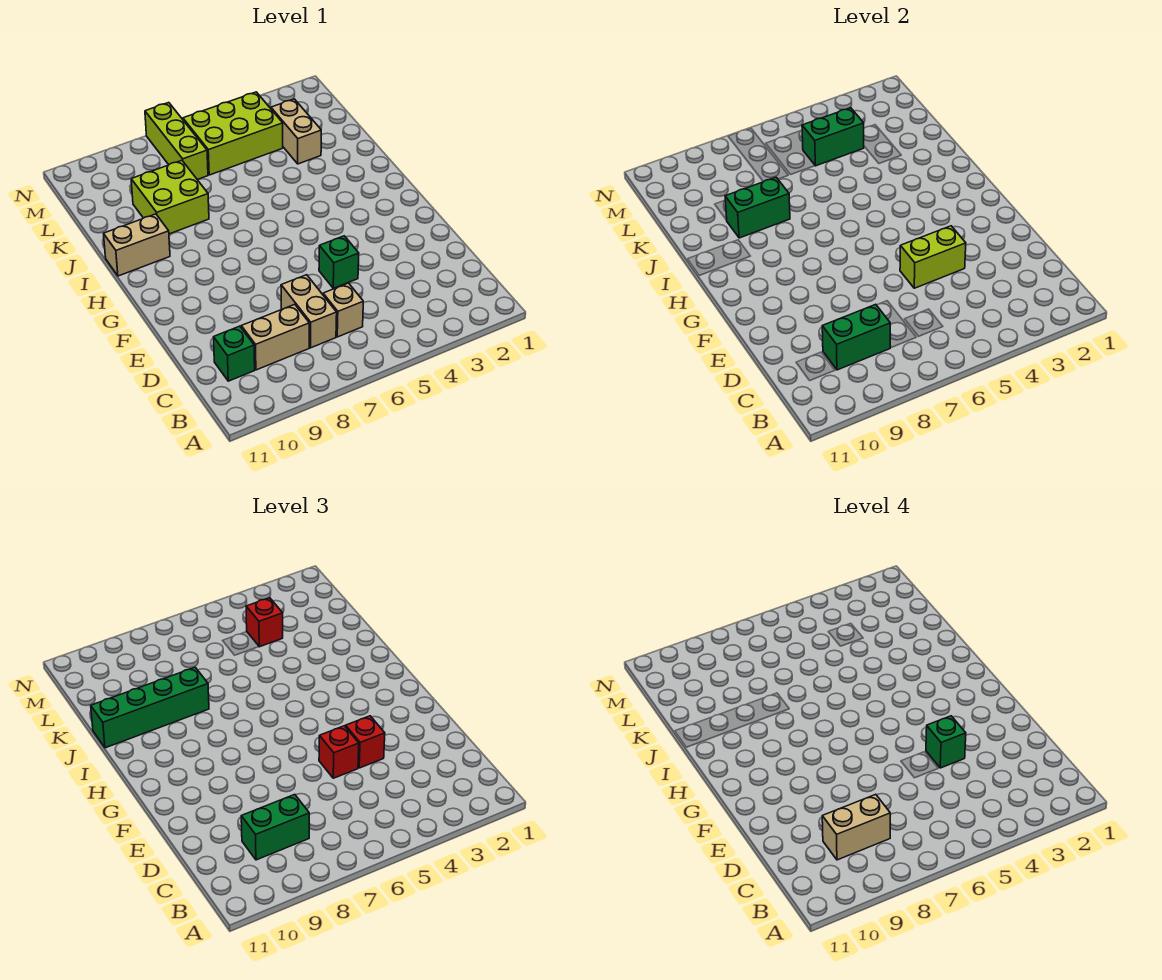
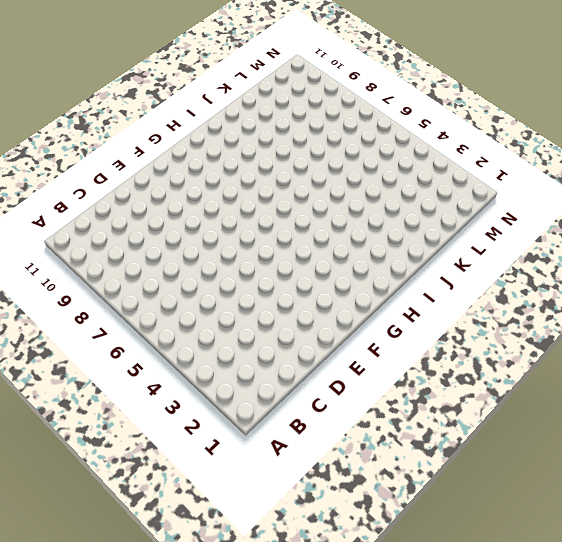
none -> tan 1x1 brick [323,283,363,337]
none -> tan 1x2 brick [281,275,337,348]
none -> tan 1x2 brick [241,304,309,370]

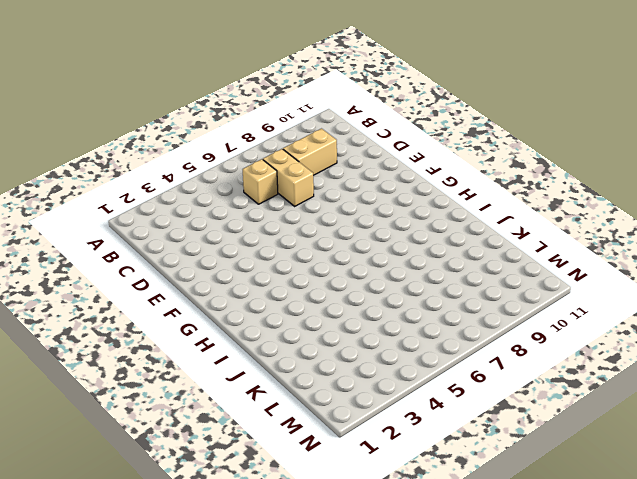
none -> green 1x1 brick [214,326,255,381]
none -> green 1x1 brick [319,236,359,288]
none -> tan 1x2 brick [104,214,170,276]

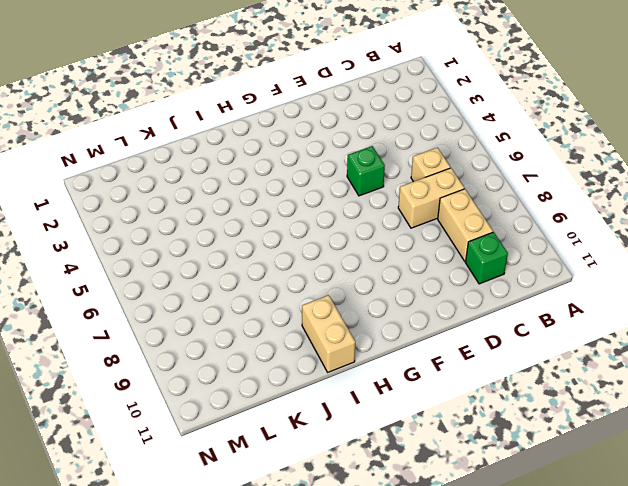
none -> lime 2x2 brick [131,160,209,234]
none -> tan 1x2 brick [271,99,321,164]
none -> lime 2x3 brick [183,92,283,175]

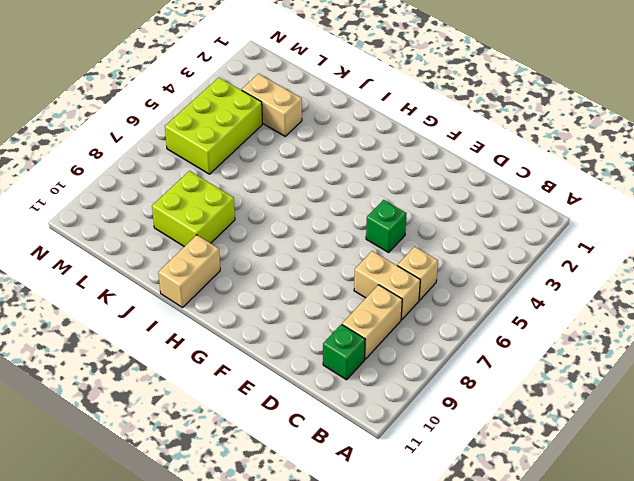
none -> lime 1x3 brick [145,103,208,180]
none -> green 1x2 brick [822,304,890,370]
none -> lime 1x2 brick [900,226,966,288]

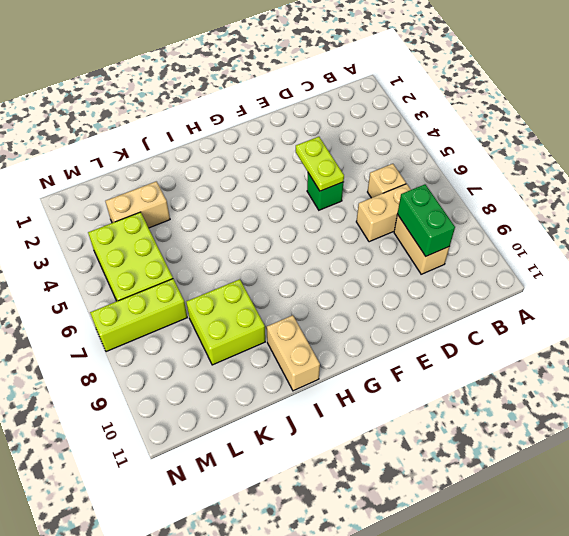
lime 1x2 plate [296,137,344,191] -> lime 1x2 brick [900,226,966,288]
none -> green 1x1 brick [214,326,255,381]
none -> green 1x2 brick [725,177,790,238]
none -> green 1x2 brick [802,108,864,166]

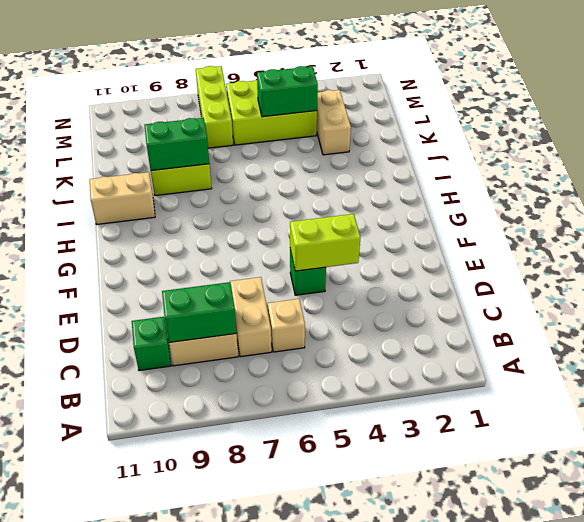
none -> green 1x2 brick [241,794,309,860]
none -> red 1x1 brick [346,716,385,768]
none -> red 1x1 brick [319,726,359,778]

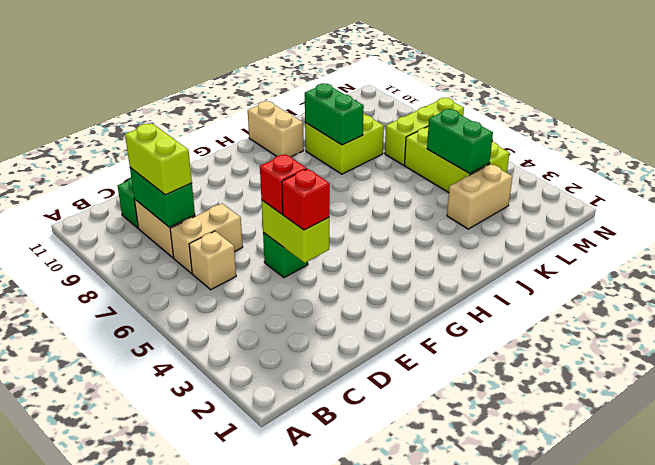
lime 1x2 brick [125,123,192,195] -> green 1x2 brick [241,794,309,860]
none -> green 1x4 brick [91,667,209,748]
none -> red 1x1 brick [246,598,283,647]
none -> tan 1x2 brick [822,794,890,860]

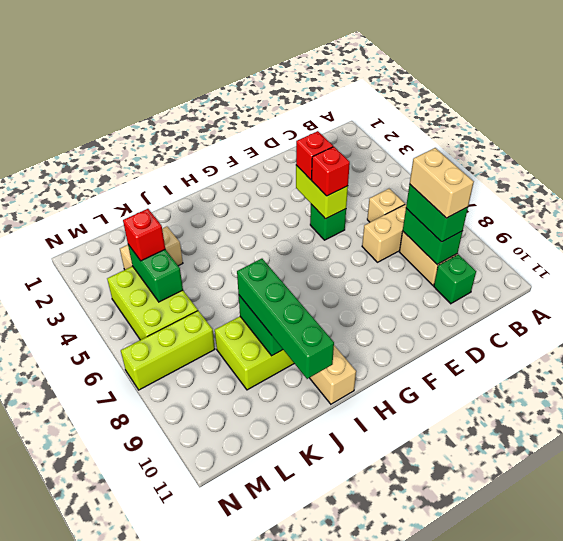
none -> green 1x1 brick [926,716,966,768]

